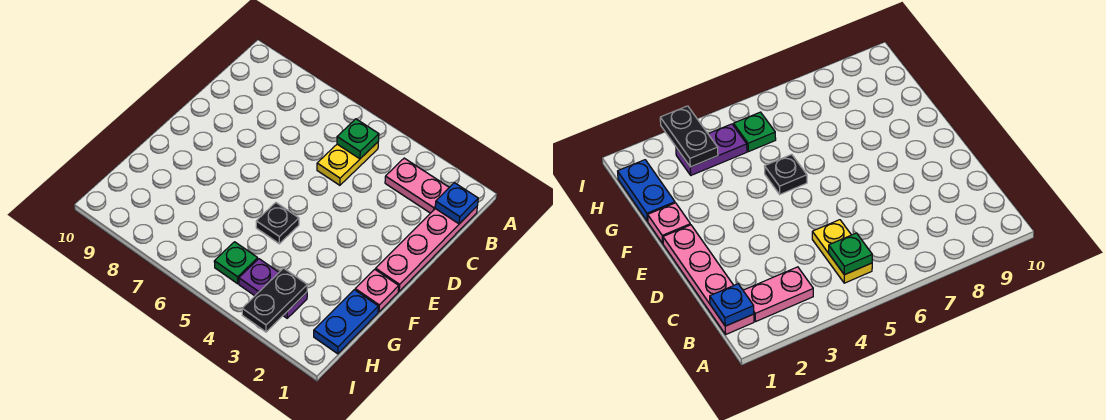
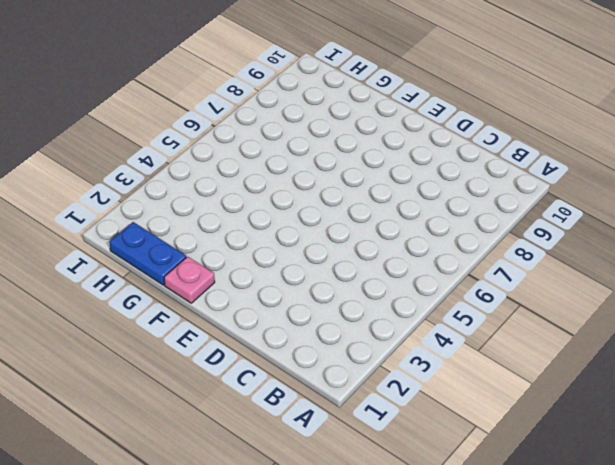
none -> pink 1x4 plate [376,207,477,291]
none -> pink 1x2 plate [385,158,449,213]

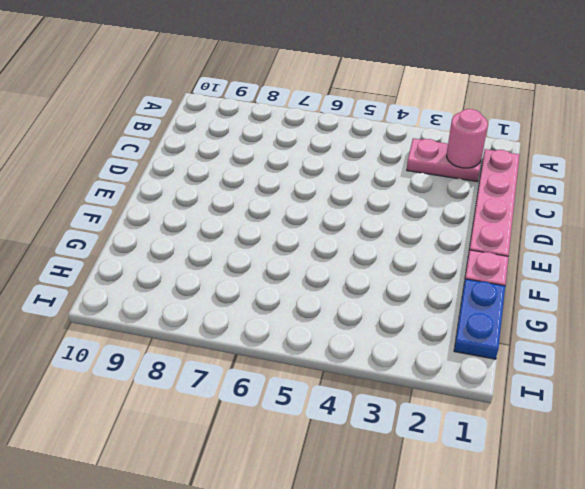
pink 1x1 round brick [447,109,488,168] -> none
none -> yellow 1x2 plate [317,142,378,185]
none -> black 1x1 plate [256,203,299,244]

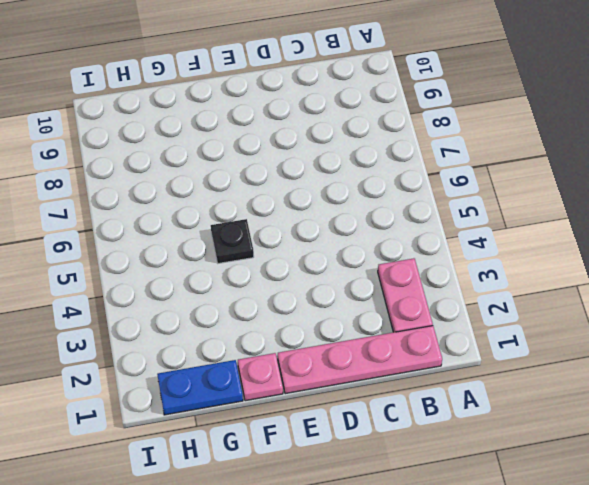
none -> yellow 1x2 plate [317,142,378,185]
none -> purple 1x2 plate [239,259,307,318]

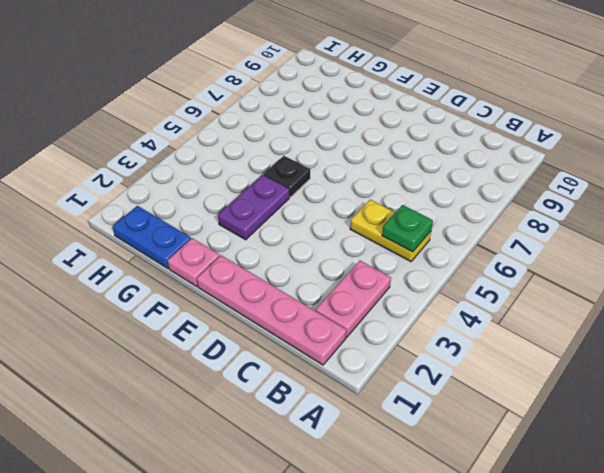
purple 1x2 plate [218,175,289,240] -> purple 1x2 plate moved to [239,259,307,318]
none -> green 1x1 plate [214,242,258,284]
none -> blue 1x1 plate [435,183,478,224]

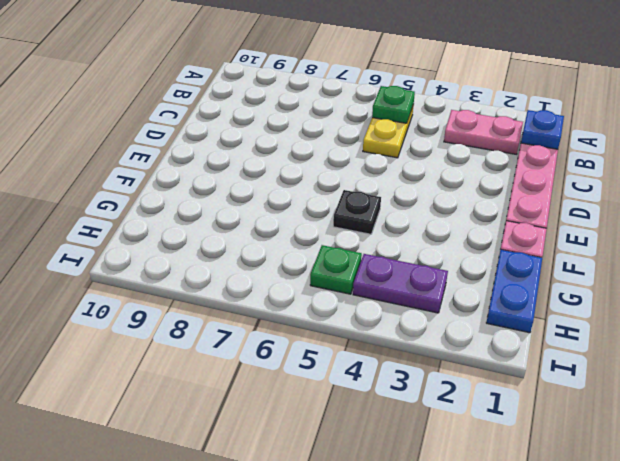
none -> black 1x2 plate [242,268,307,332]

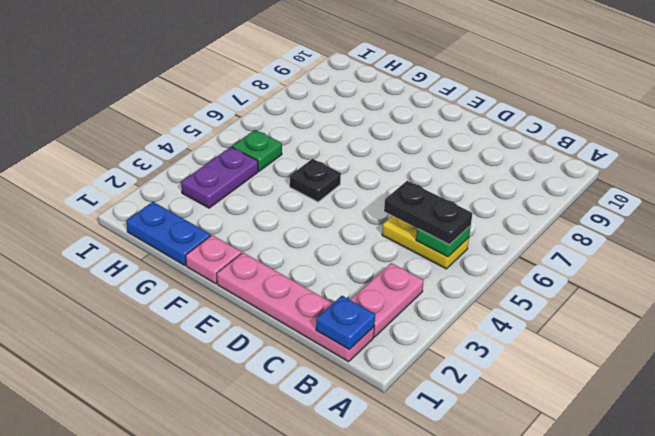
black 1x2 plate [384,181,473,245] -> black 1x2 plate moved to [242,268,307,332]

